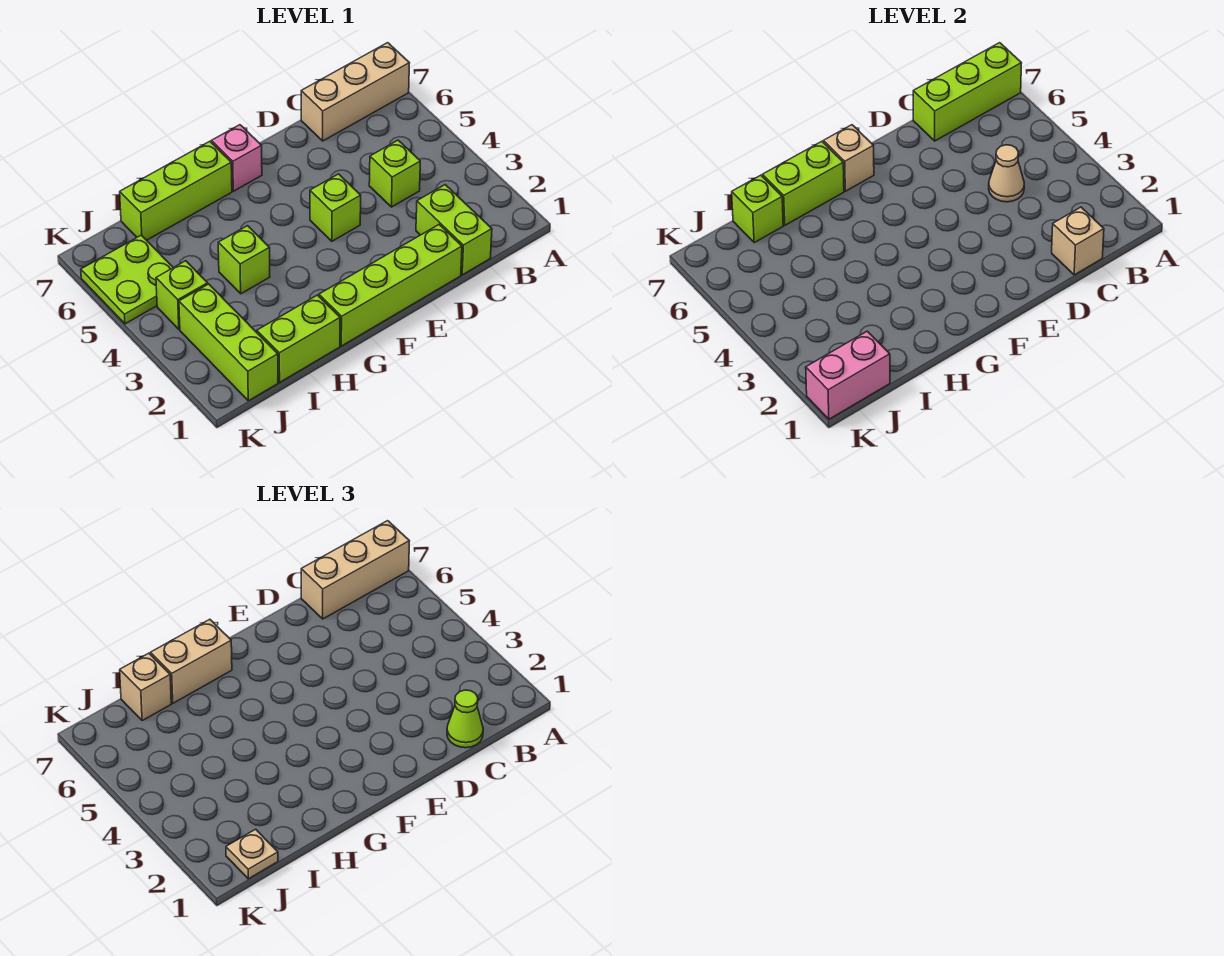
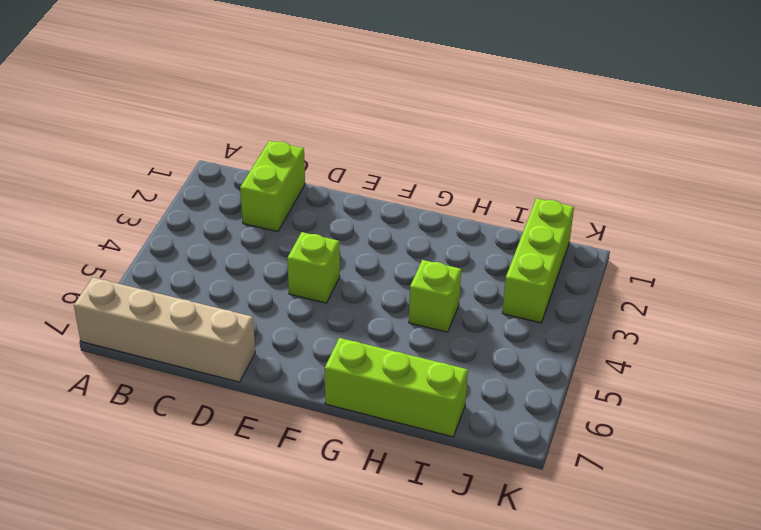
tan 1x4 brick [74,278,255,382] -> tan 1x3 brick [301,43,409,141]
none -> lime 1x1 brick [369,140,420,207]
none -> lime 1x4 brick [319,225,462,346]
none -> pink 1x1 brick [211,125,262,191]

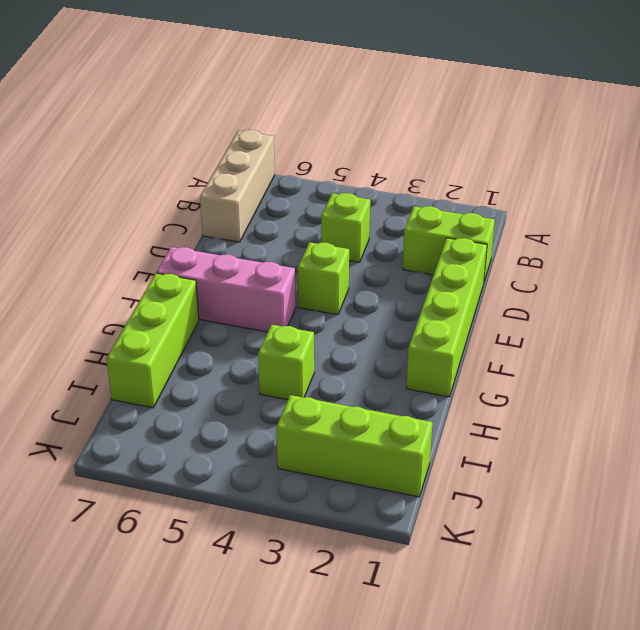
pink 1x3 brick [156,247,296,332] -> pink 1x1 brick [211,125,262,191]
none -> lime 1x2 brick [257,295,340,382]
none -> lime 1x1 brick [156,261,208,329]
none -> lime 2x2 plate [81,235,173,324]

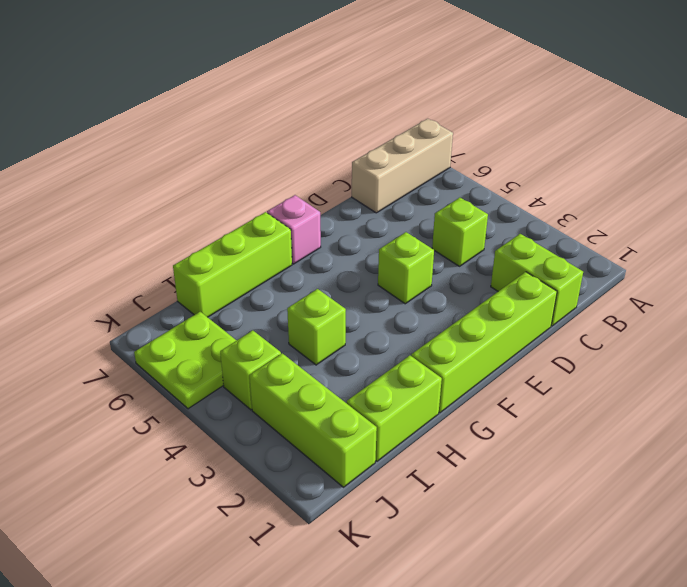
none -> lime 1x3 brick [913,43,1021,141]
none -> tan 1x1 brick [1052,207,1104,275]
none -> tan 1x1 cone [989,145,1024,202]

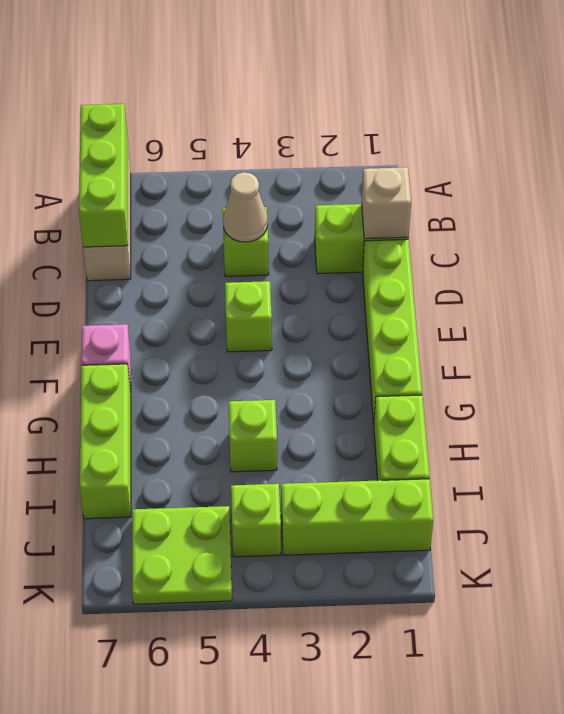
none -> tan 1x1 brick [823,125,874,191]
none -> lime 1x2 brick [762,141,844,225]
none -> lime 1x1 brick [732,175,783,242]

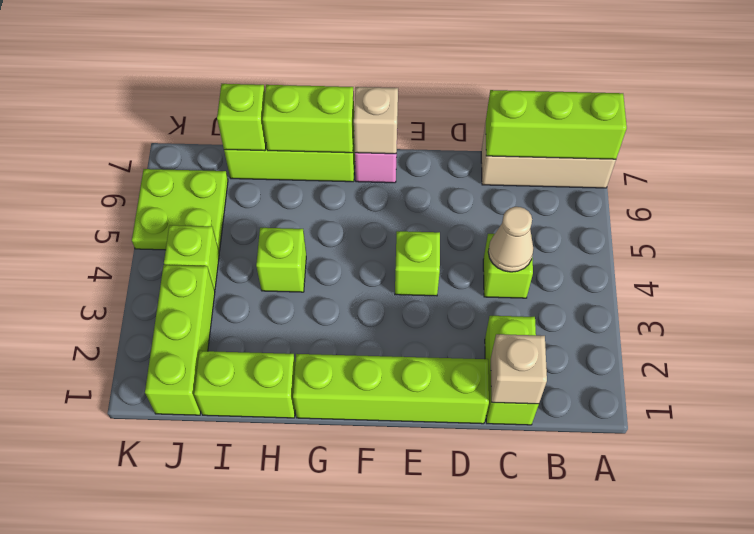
none -> pink 1x2 brick [806,331,890,419]
none -> tan 1x3 brick [301,521,409,619]
none -> lime 1x1 cone [447,690,483,748]

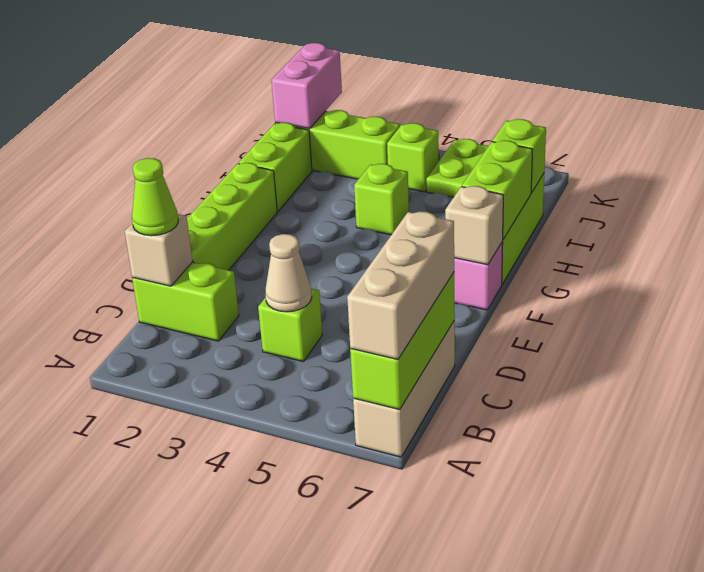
none -> lime 1x1 brick [310,174,361,241]
none -> tan 1x2 brick [150,619,232,703]
none -> tan 1x1 brick [120,653,171,720]

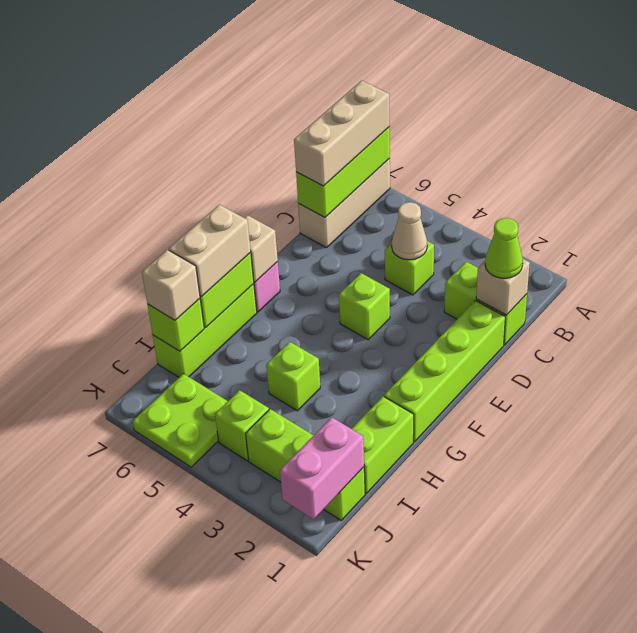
none -> tan 1x1 plate [226,829,278,879]

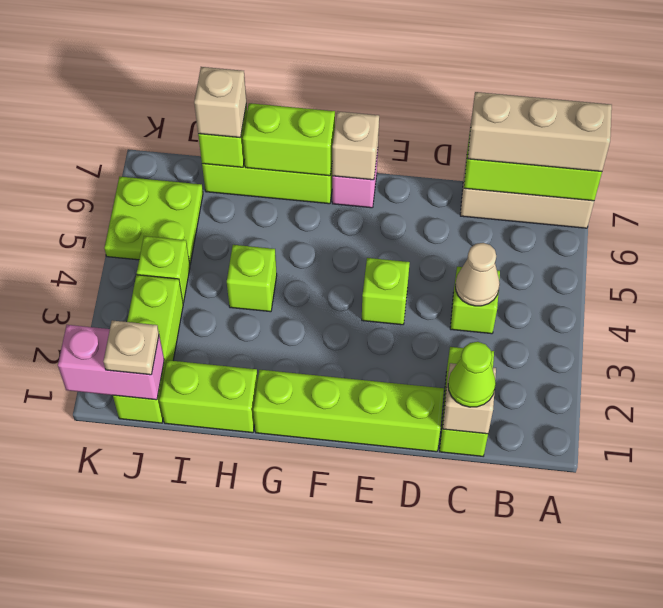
none -> tan 1x2 brick [150,619,232,703]

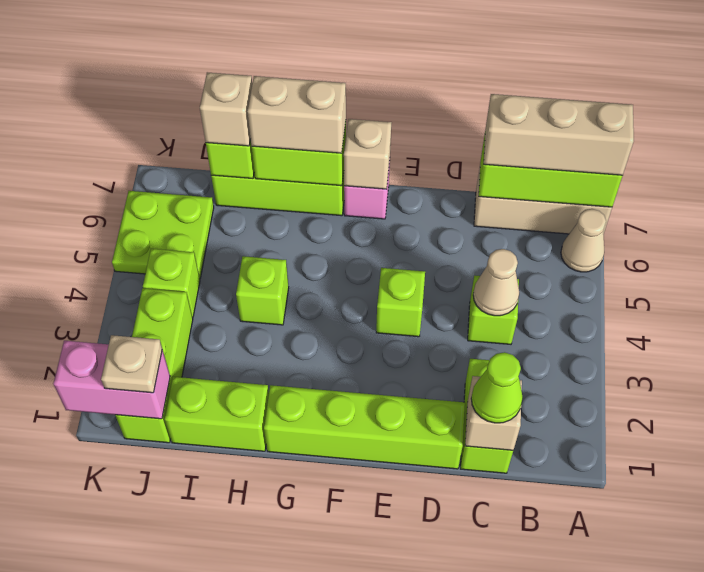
tan 1x1 cone [561,209,606,272] -> none

